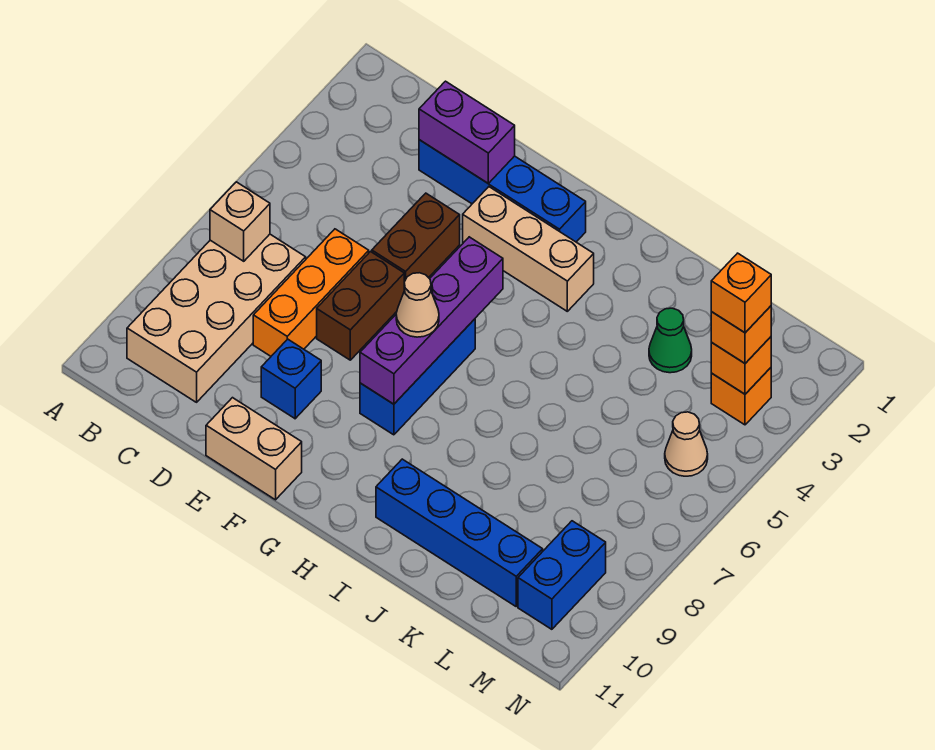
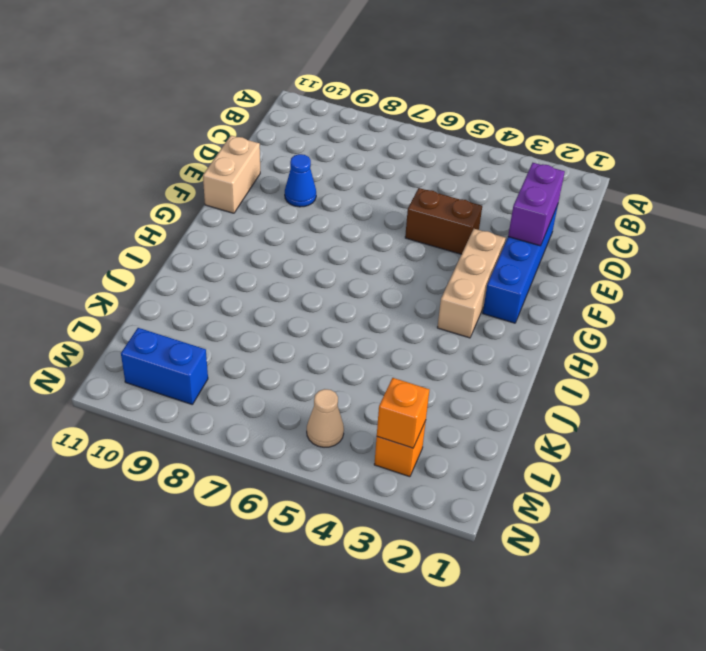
blue 1x1 cone [285,154,316,207] -> blue 1x1 brick [261,339,321,419]
none -> tan 2x4 brick [127,234,306,402]
none -> orange 1x3 brick [253,229,369,356]
none -> brown 1x2 brick [317,252,404,360]

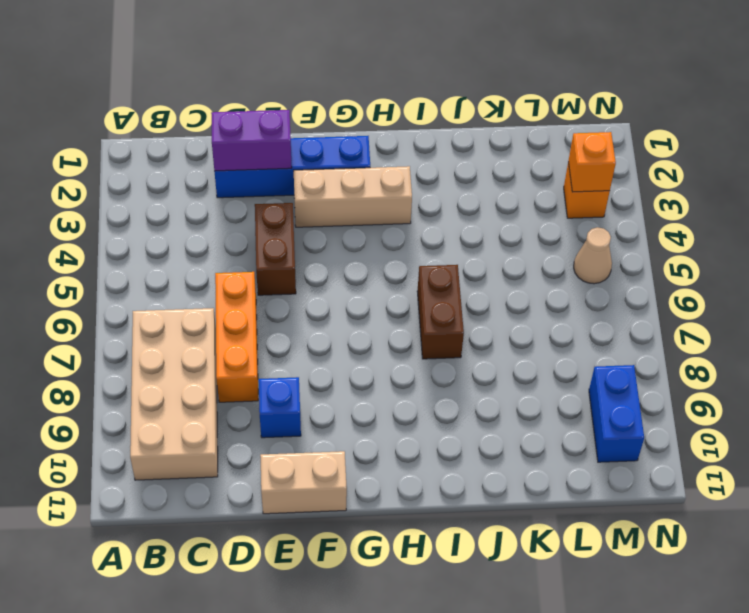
brown 1x2 brick [417,265,464,359] -> brown 1x2 brick moved to [317,252,404,360]
none -> blue 1x3 brick [360,319,475,435]
none -> blue 1x4 brick [376,459,543,606]
none -> green 1x1 cone [649,308,692,373]

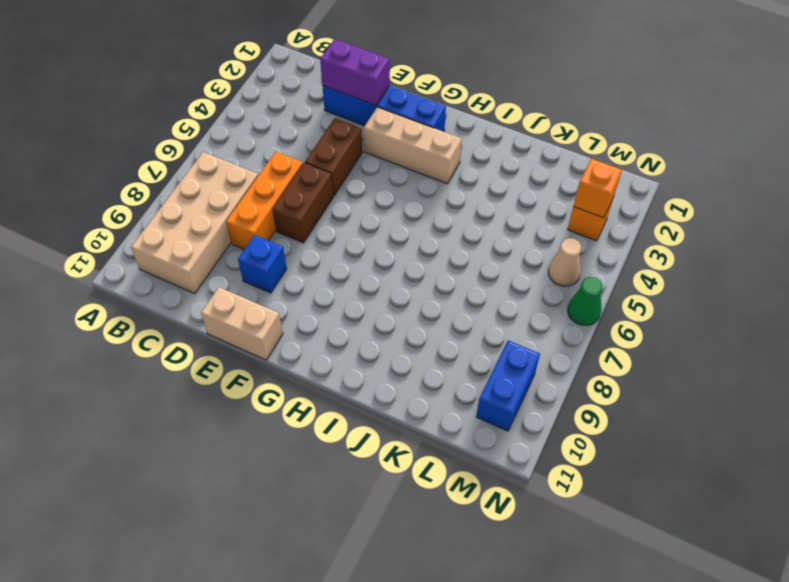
green 1x1 cone [568,277,603,325] -> green 1x1 cone moved to [649,308,692,373]
none -> blue 1x3 brick [360,319,475,435]
none -> blue 1x4 brick [376,459,543,606]
none -> tan 1x1 brick [210,182,270,261]

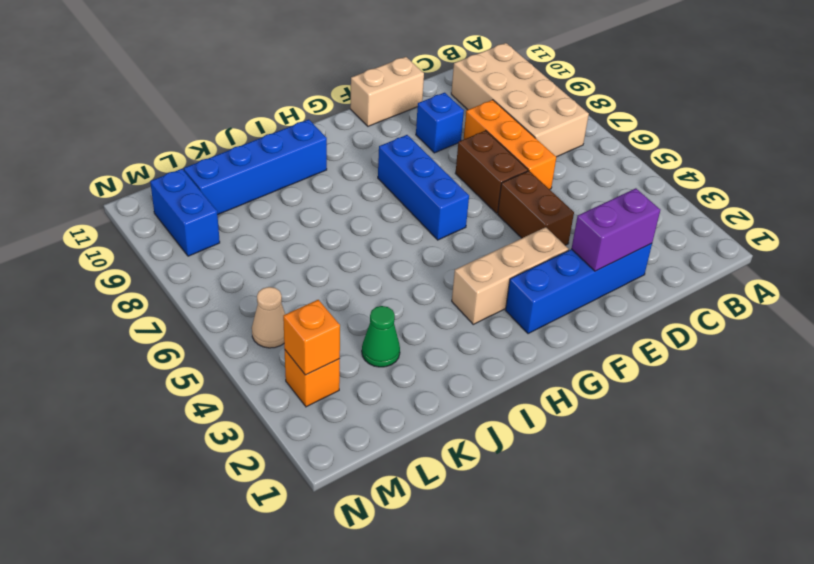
none -> tan 1x1 brick [210,182,270,261]
none -> purple 1x4 brick [360,237,503,404]
none -> tan 1x1 cone [396,273,439,337]

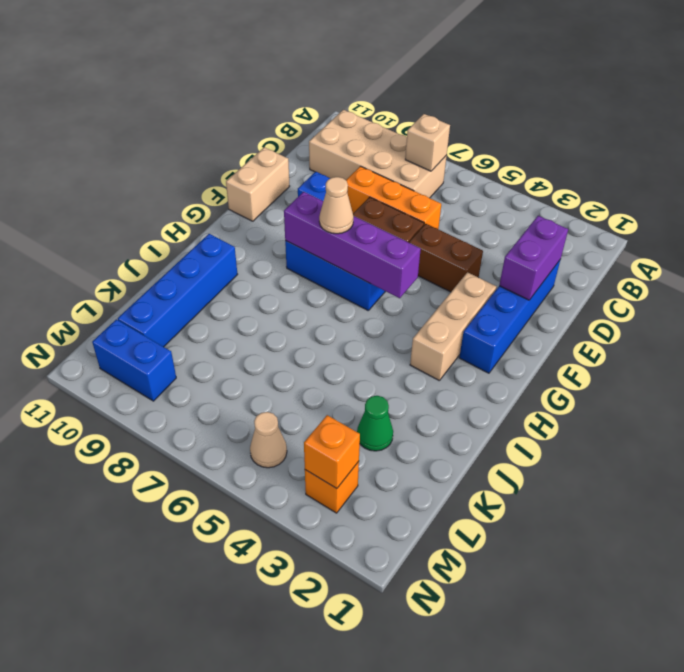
none -> orange 1x1 brick [711,306,771,363]
none -> orange 1x1 brick [711,253,771,333]

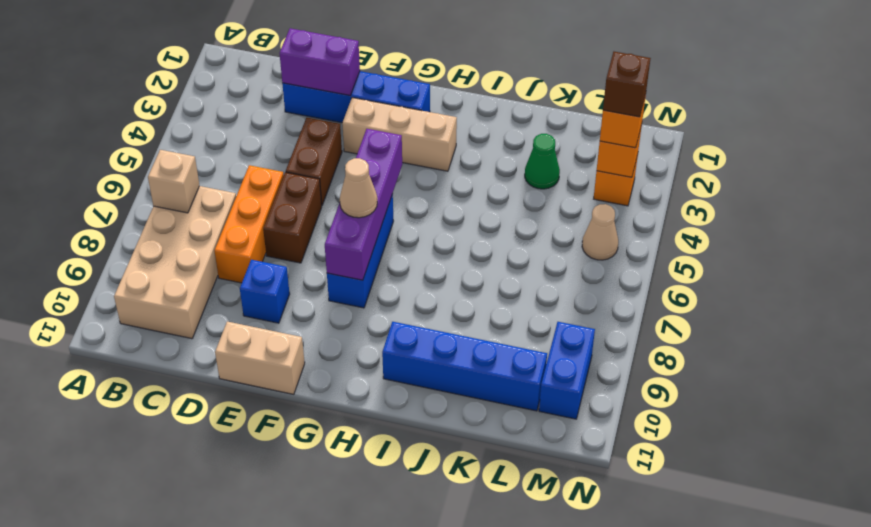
brown 1x1 brick [603,52,651,117] -> orange 1x1 brick [711,253,771,333]

